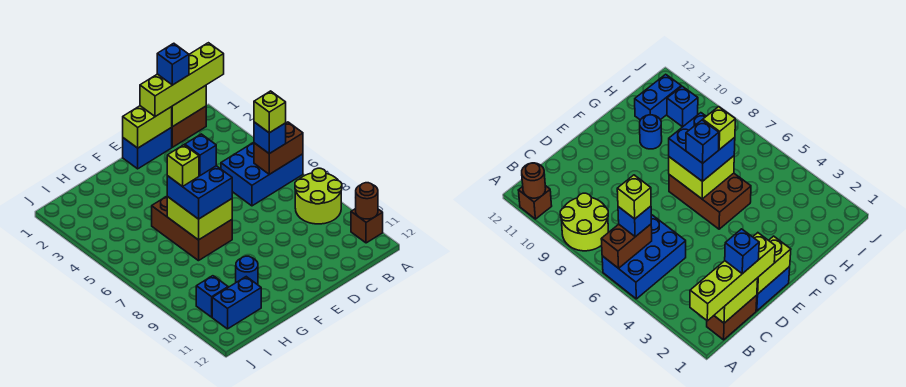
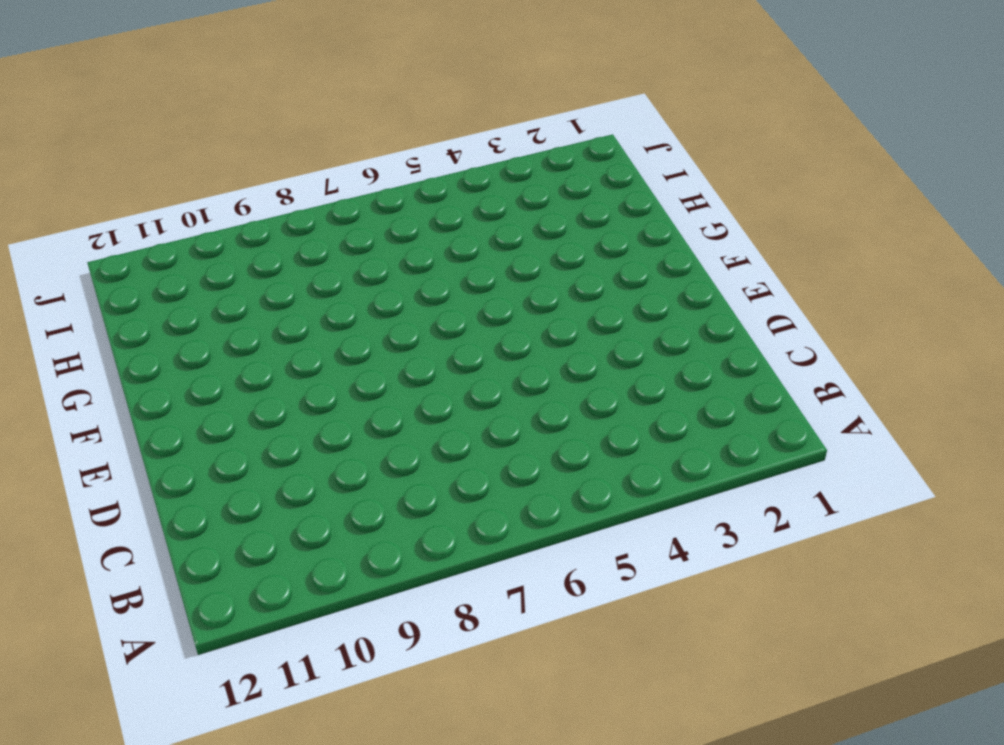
none -> blue 2x3 brick [221,142,303,206]
none -> lime 2x2 round brick [295,168,342,224]
none -> brown 1x1 brick [351,209,383,243]

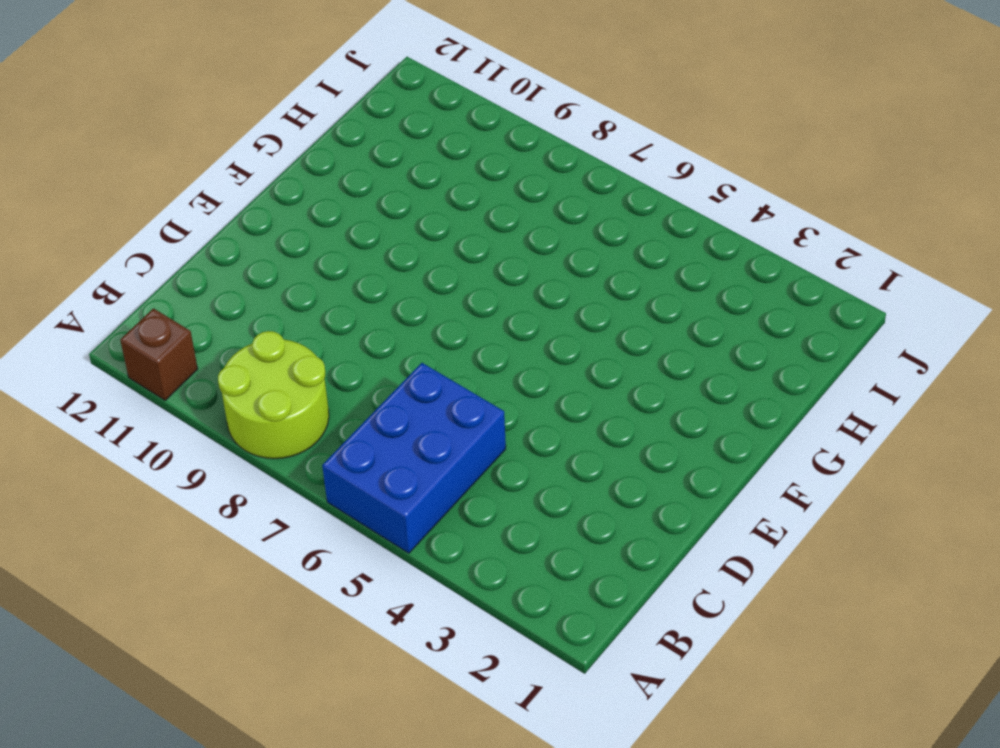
none -> brown 1x2 brick [171,106,206,147]
none -> blue 1x2 brick [123,128,172,169]
none -> brown 2x3 brick [152,196,232,261]

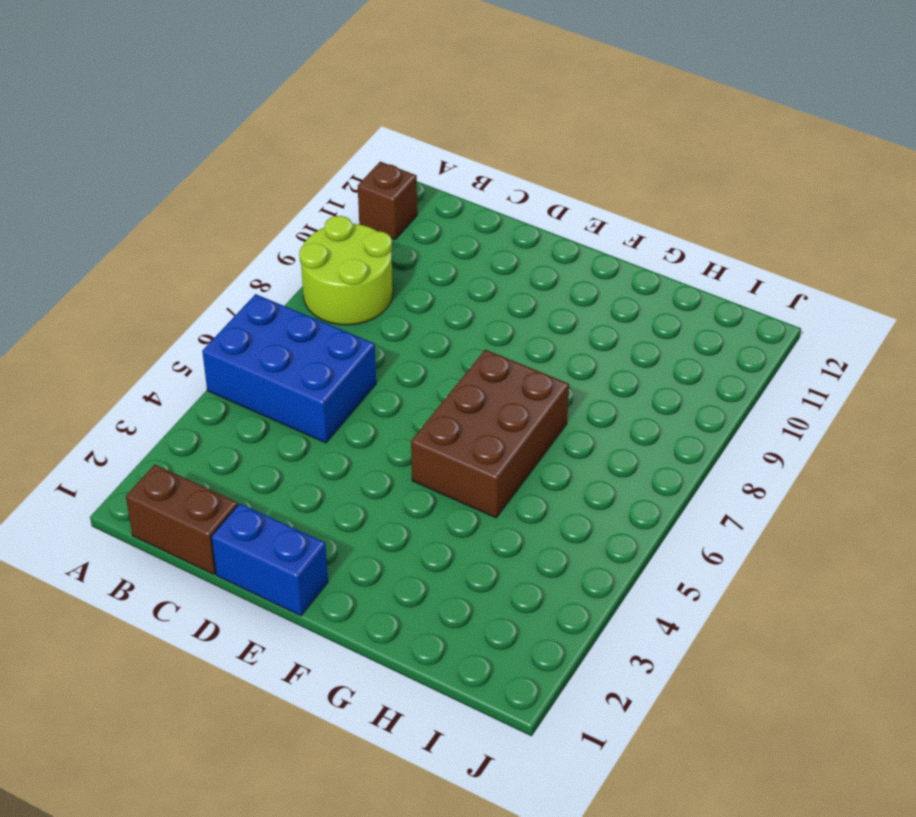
none -> blue 1x1 round brick [236,256,258,285]
none -> blue 1x2 brick [212,277,261,329]
none -> blue 1x1 brick [196,276,228,317]

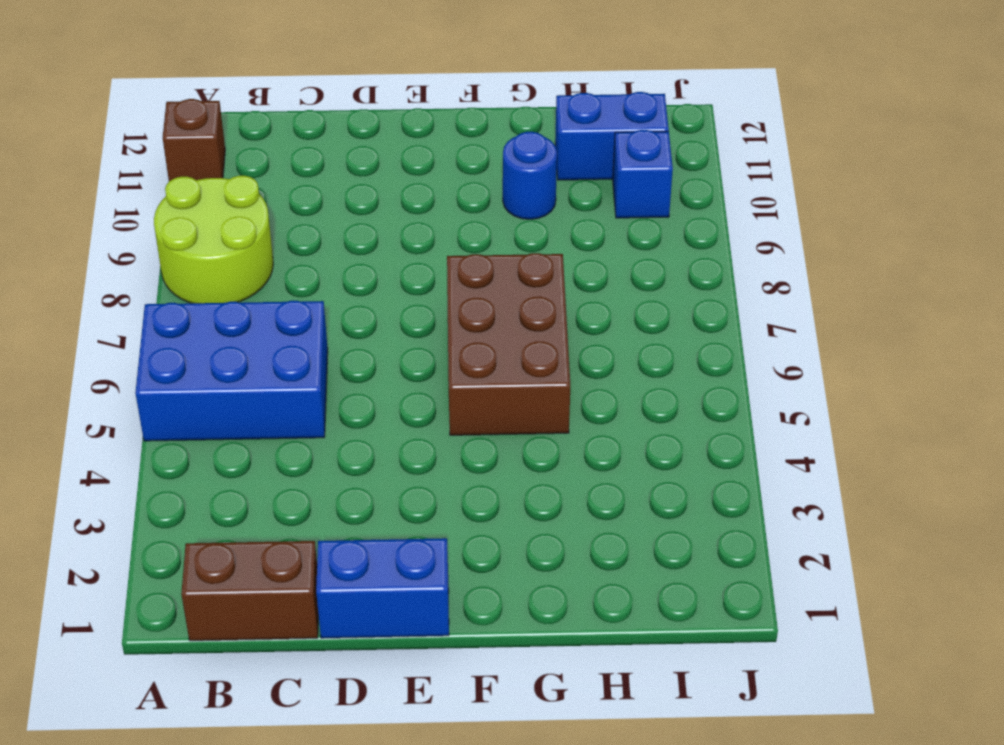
none -> brown 1x2 brick [254,122,303,174]
none -> brown 1x1 round brick [356,183,378,219]
none -> lime 1x2 brick [172,86,206,127]

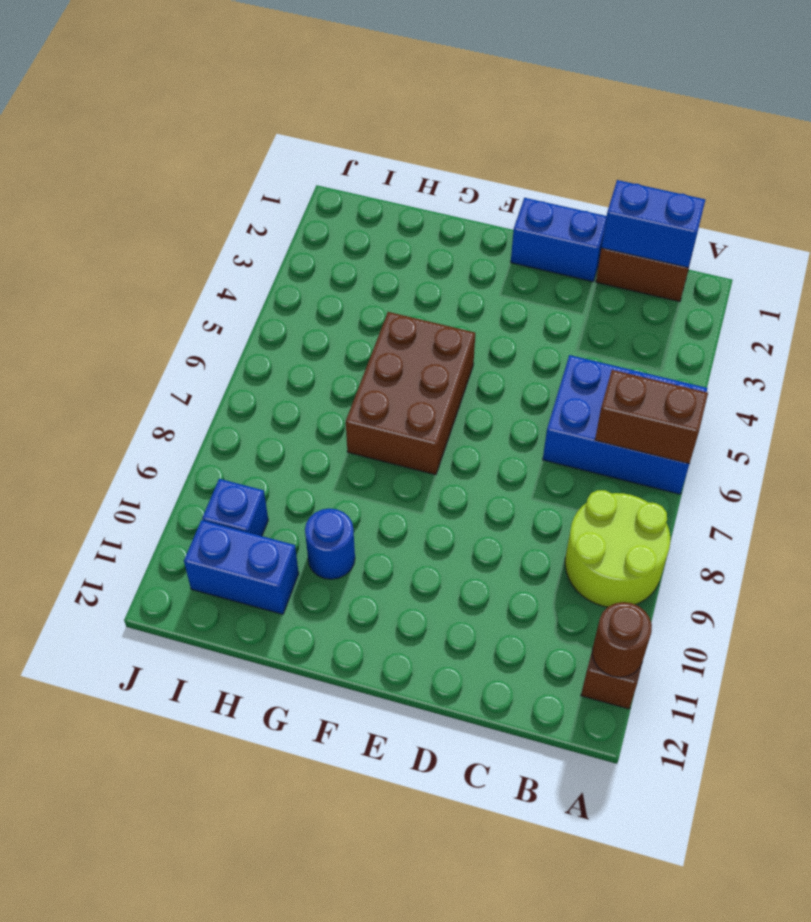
blue 1x2 brick [601,180,705,268] -> lime 1x2 brick [172,86,206,127]
none -> lime 1x2 brick [123,106,172,148]
none -> lime 2x2 brick [167,197,232,240]
none -> lime 1x4 brick [140,43,224,117]

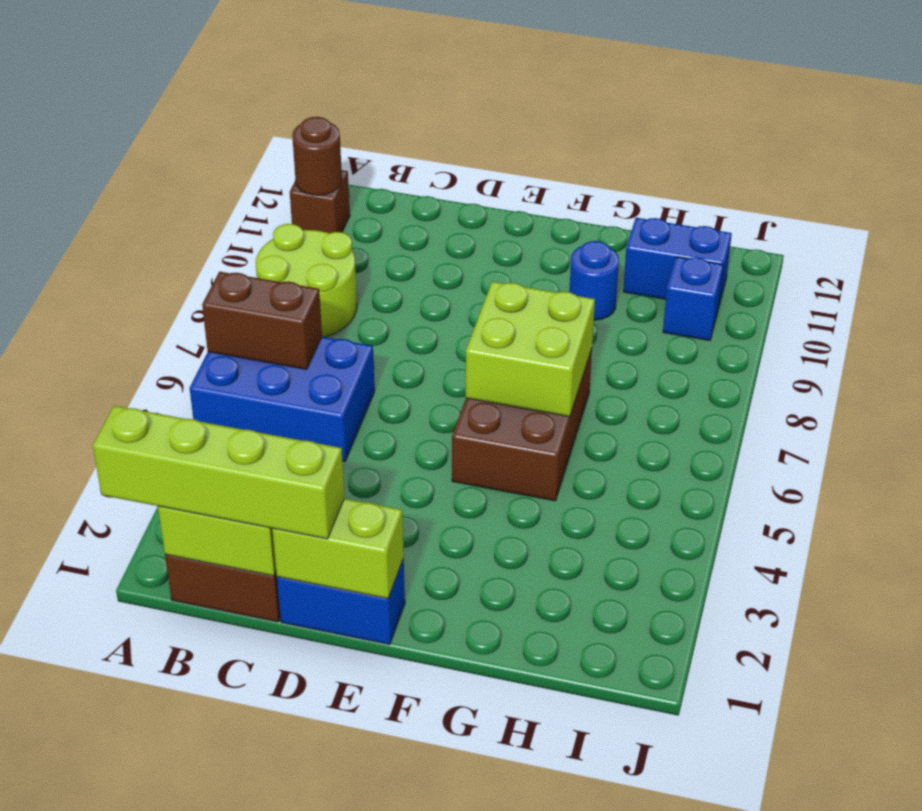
none -> blue 1x1 brick [254,122,286,154]
none -> blue 2x2 brick [167,166,232,219]
none -> lime 1x1 brick [254,91,286,133]

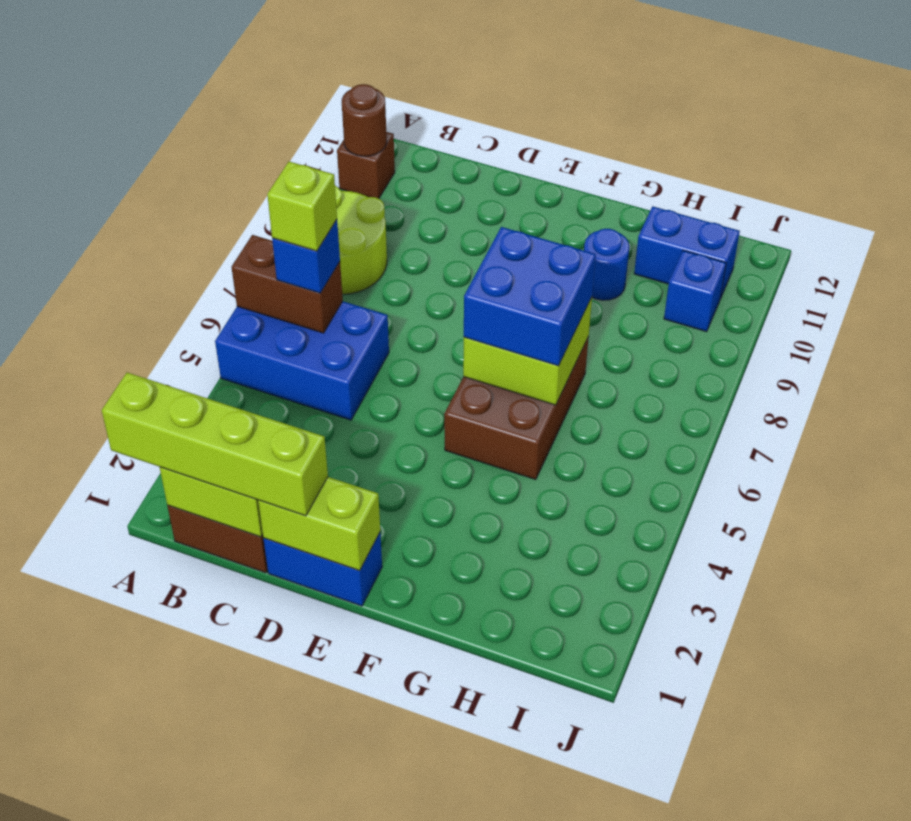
none -> blue 1x1 brick [157,43,189,85]
none -> blue 1x1 brick [185,134,216,176]
none -> lime 1x1 brick [167,145,199,187]

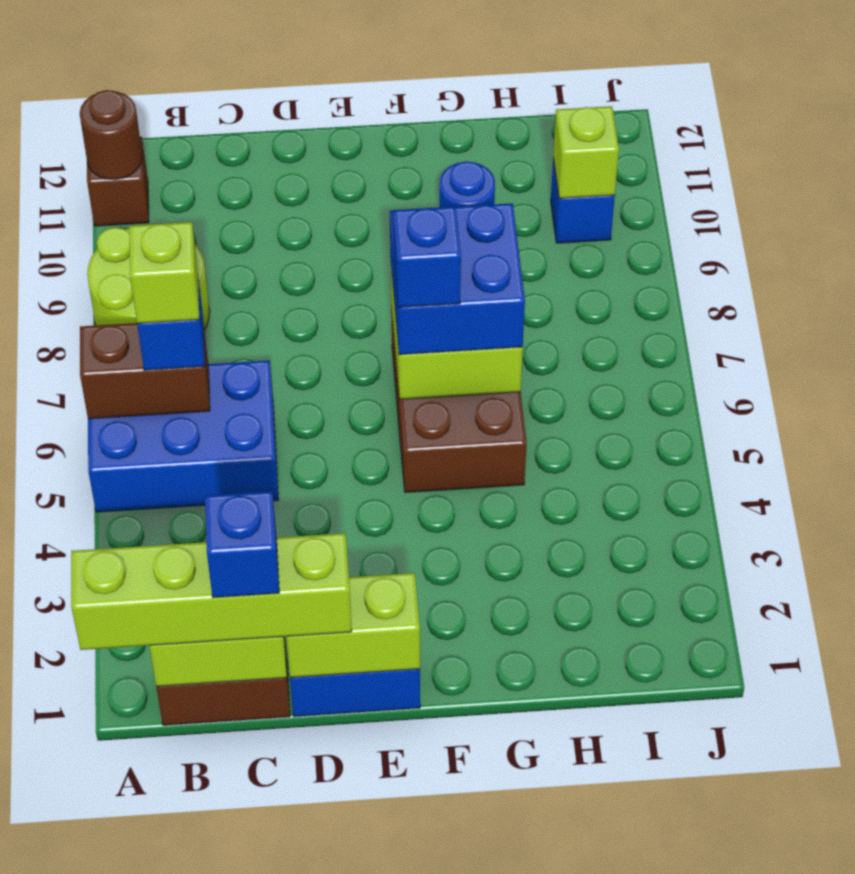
lime 1x1 brick [553,106,619,198] -> lime 1x1 brick moved to [167,145,199,187]
none -> blue 1x2 brick [212,277,261,329]

